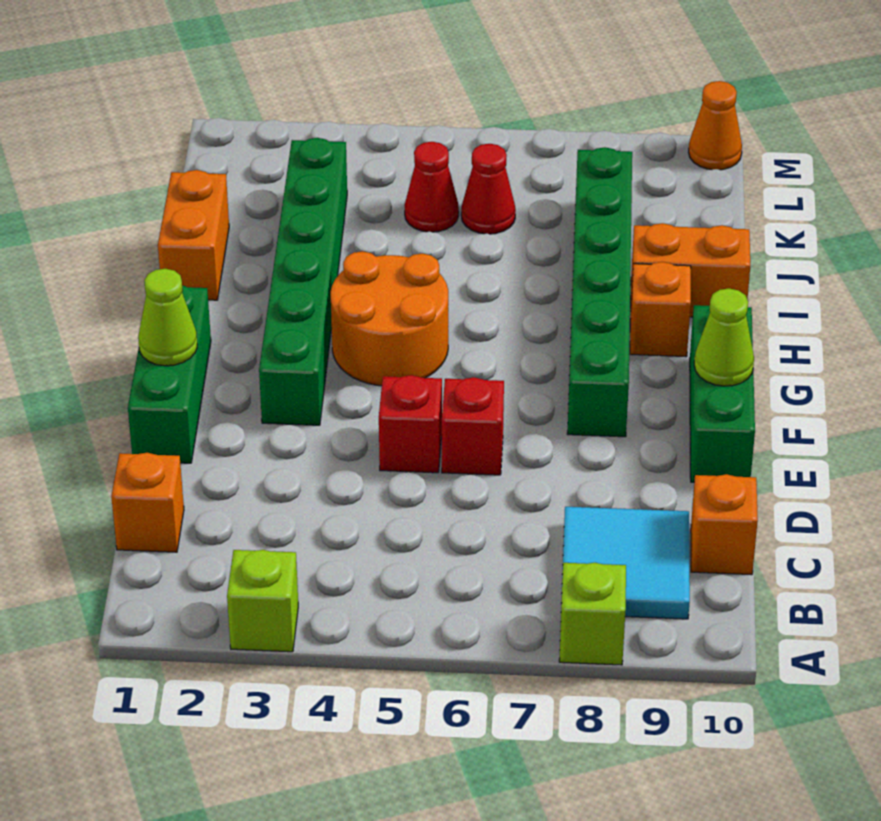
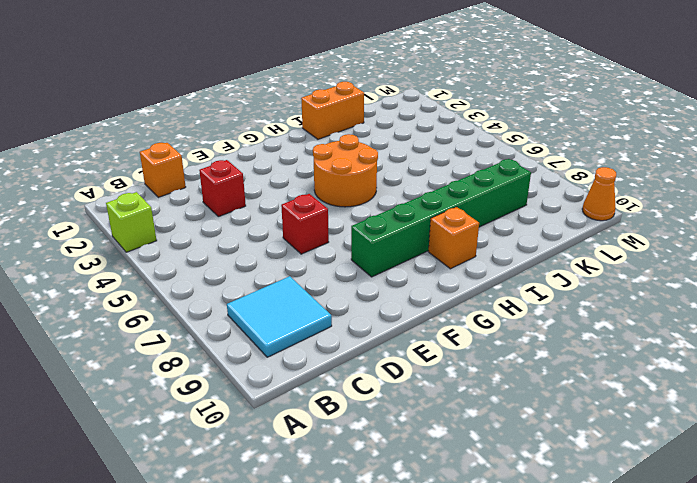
red 1x1 brick [199,160,246,217] -> red 1x1 brick moved to [379,375,442,473]
none -> lime 1x1 brick [559,563,626,665]
none -> orange 1x1 brick [691,474,758,575]
none -> green 1x3 brick [128,286,211,463]

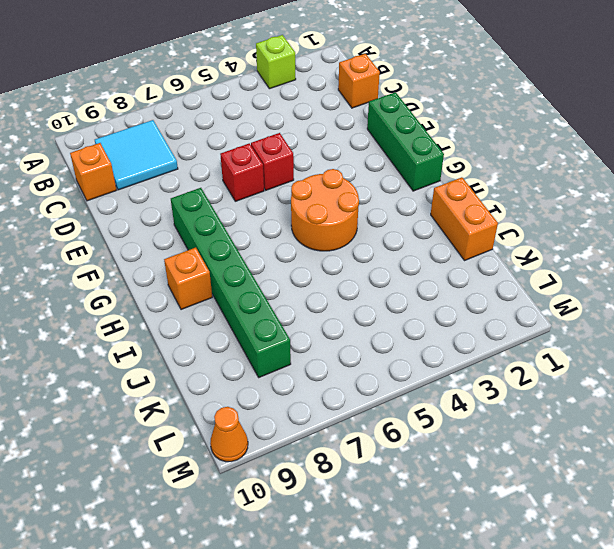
none -> lime 1x1 brick [559,563,626,665]
none -> green 1x3 brick [690,305,755,482]
none -> green 1x6 brick [259,138,347,425]

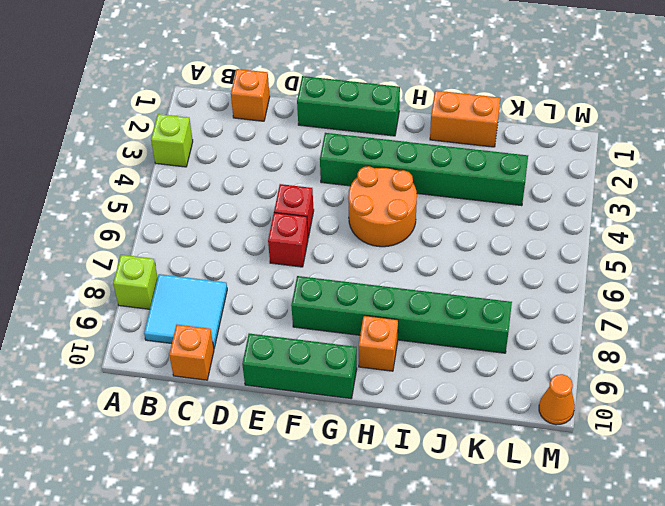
none -> orange 1x2 brick [631,223,750,317]
none -> red 1x1 cone [405,142,459,232]
none -> red 1x1 cone [461,144,516,234]

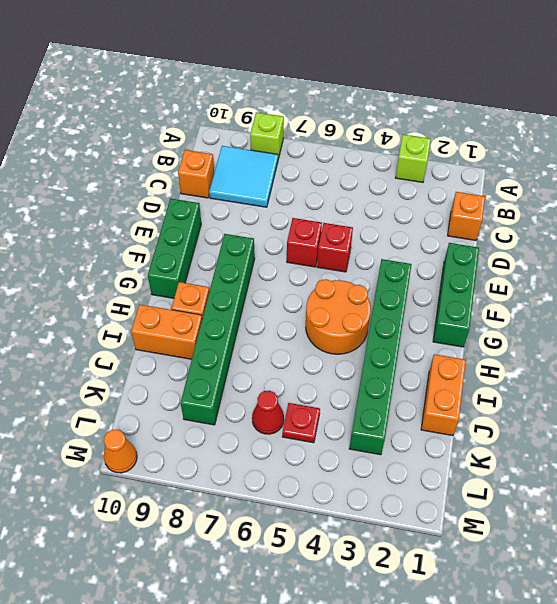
red 1x1 plate [282,403,320,443] -> red 1x1 cone [405,142,459,232]
none -> lime 1x1 cone [138,269,197,366]
none -> lime 1x1 cone [694,288,754,386]

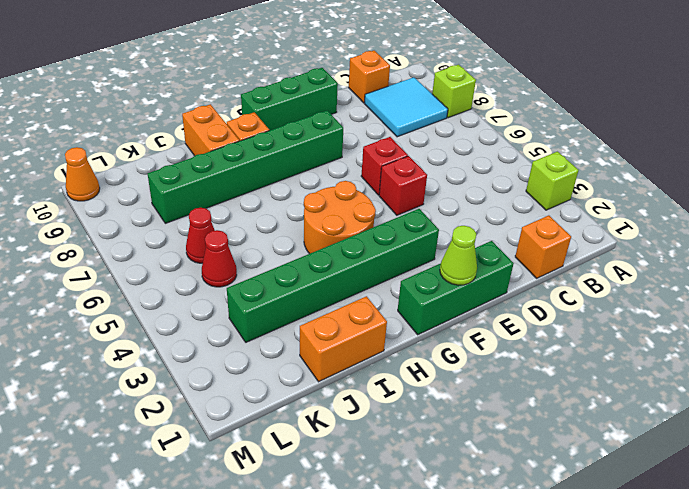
none -> lime 1x1 cone [694,288,754,386]

